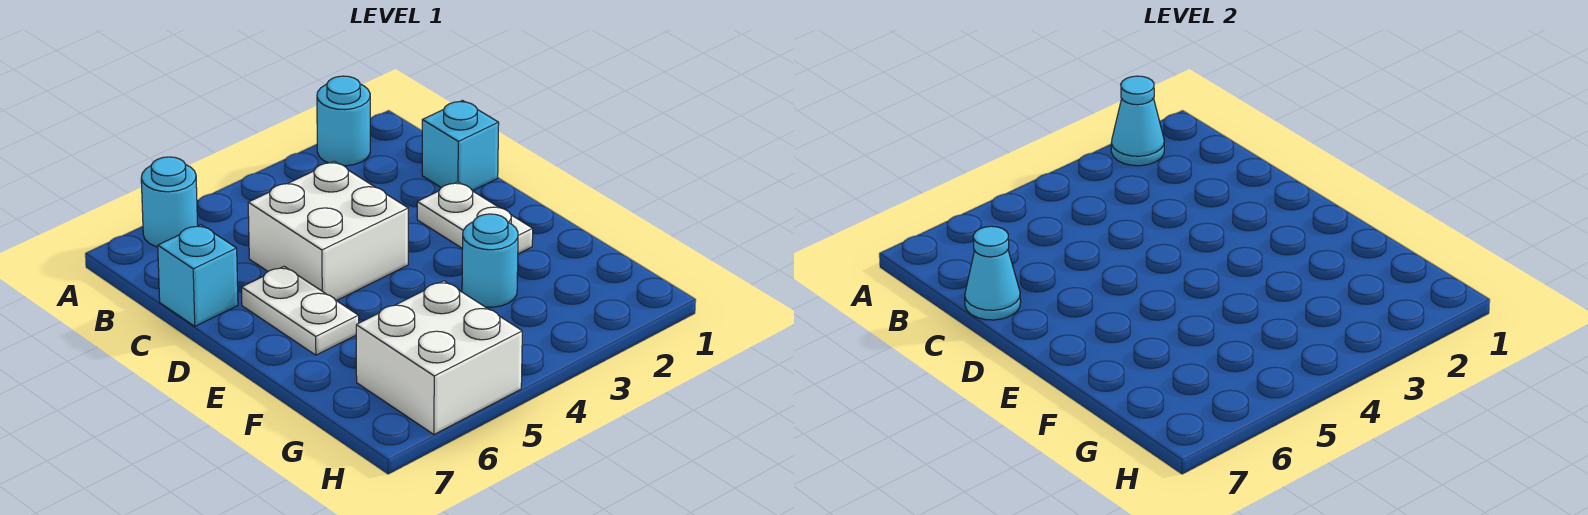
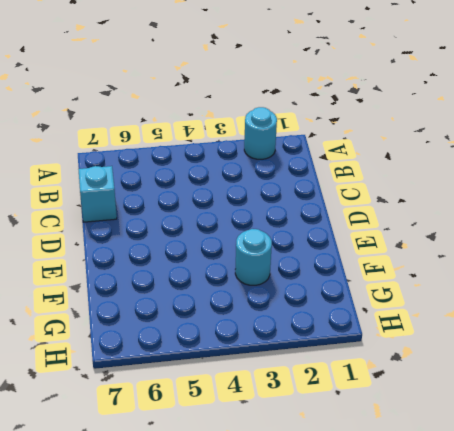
none -> cyan 1x1 round brick [141,157,198,247]
none -> cyan 1x1 brick [422,101,499,191]

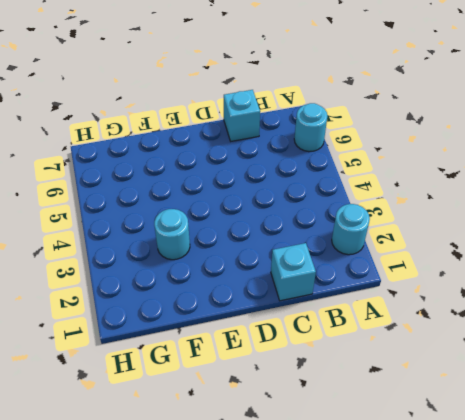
none -> white 2x2 brick [248,161,408,301]
none -> white 1x2 plate [417,182,533,254]

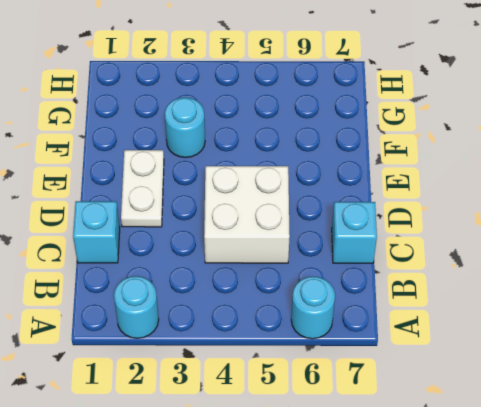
none -> white 1x2 plate [241,267,359,355]
none -> white 2x2 brick [356,281,522,434]

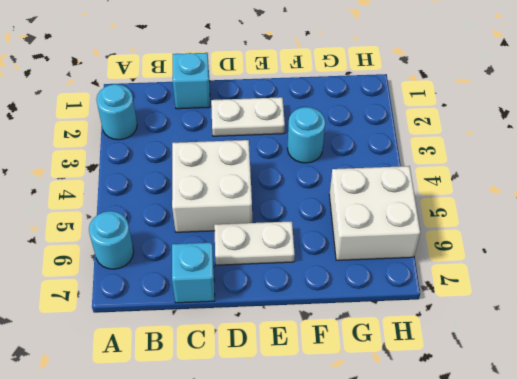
none -> cyan 1x1 cone [1111,76,1164,166]
none -> cyan 1x1 cone [965,226,1021,320]

